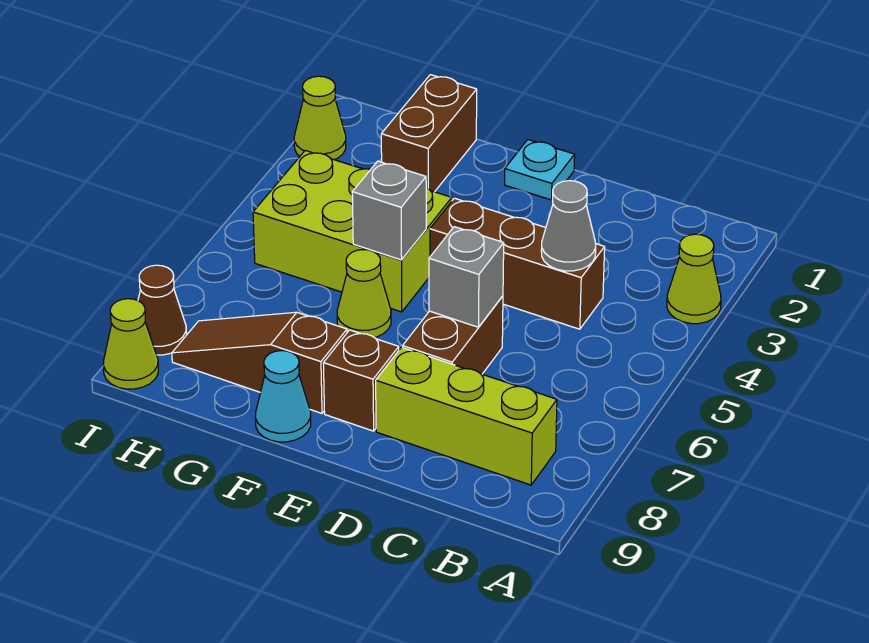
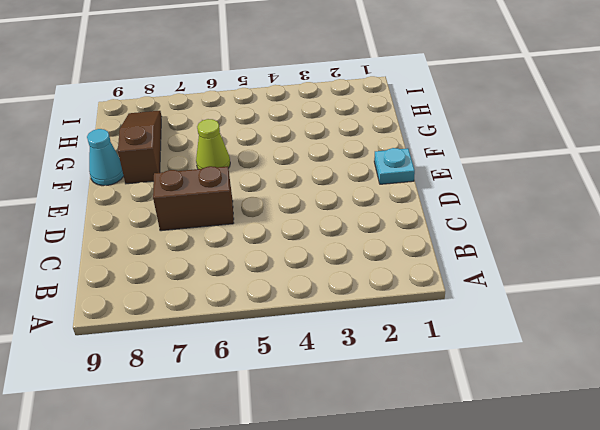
none -> lime 1x1 cone [667,234,721,324]
none -> lime 1x3 brick [376,347,557,485]
none -> brown 1x3 brick [430,198,605,329]

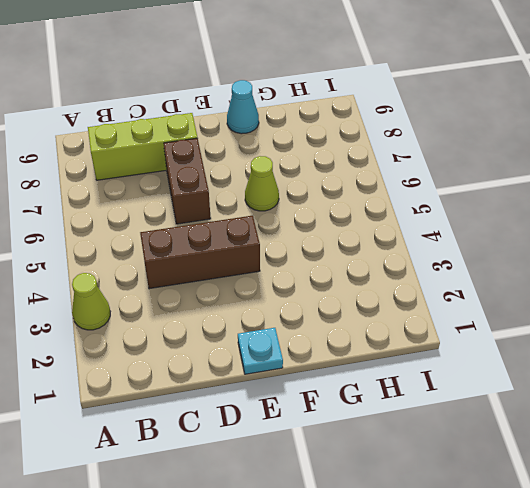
none -> brown 1x1 brick [323,330,399,431]
none -> lime 2x3 brick [253,151,452,312]
none -> brown 1x3 slope [172,312,347,413]

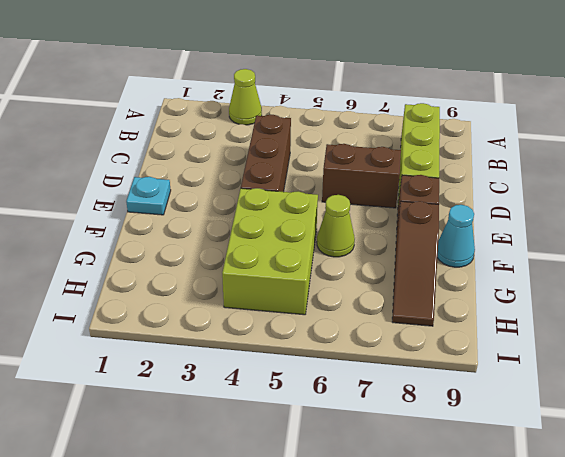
none -> brown 1x2 brick [381,75,477,192]
none -> lime 1x1 cone [294,76,346,160]
none -> brown 1x1 cone [138,265,187,355]

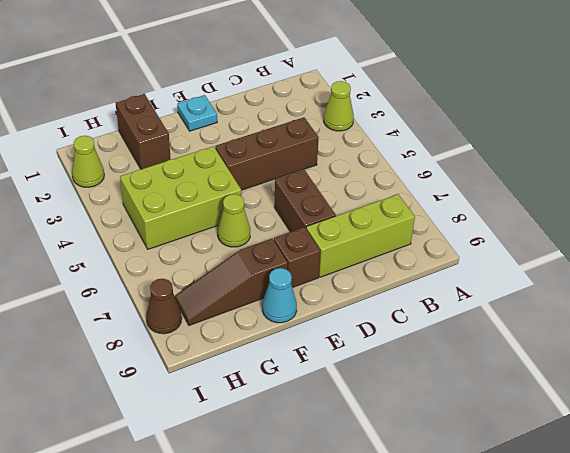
none -> lime 1x1 cone [103,299,158,389]
none -> grey 1x1 cone [541,181,596,271]
none -> grey 1x1 brick [429,227,504,327]

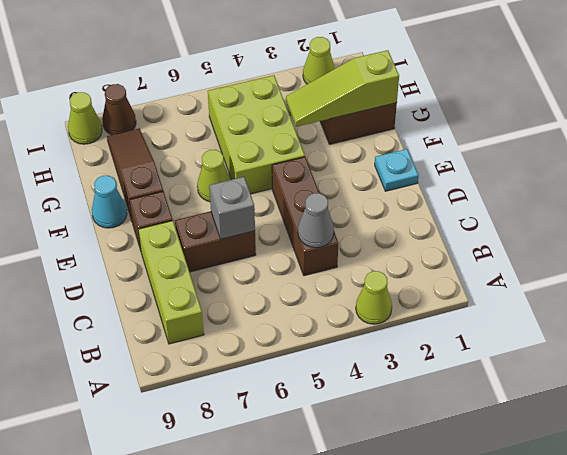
lime 1x3 slope [286,50,399,127] -> none
none -> grey 1x1 brick [352,161,426,260]

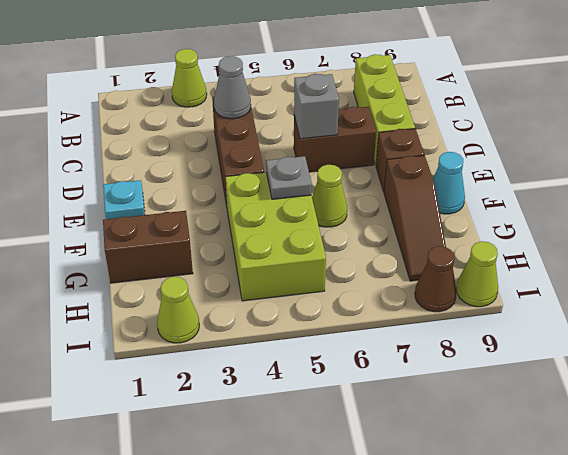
grey 1x1 plate [266,156,312,199] -> grey 1x1 brick [352,161,426,260]

